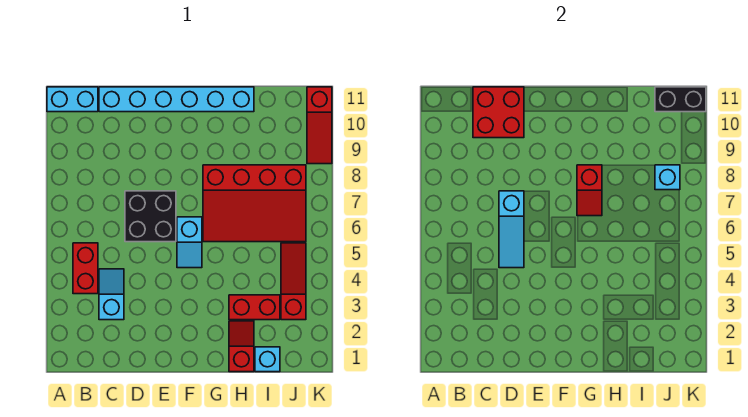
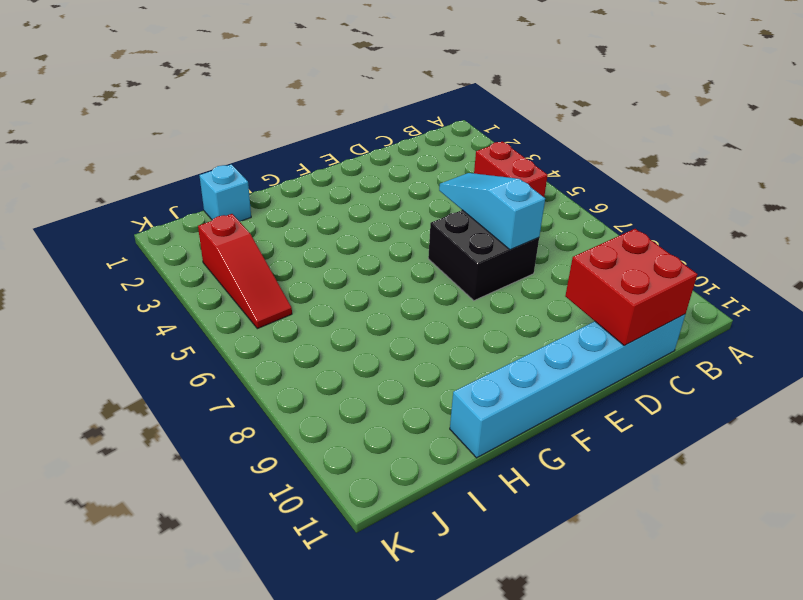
none -> cyan 1x2 brick [47,87,98,112]
none -> cyan 1x2 slope [99,269,124,320]
none -> cyan 1x2 slope [177,217,202,268]

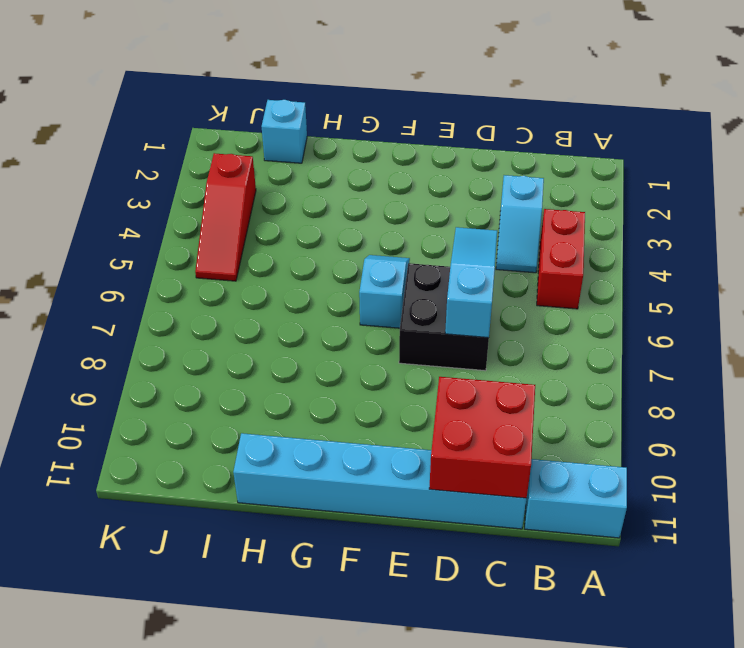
none -> red 3x4 slope [203,165,306,242]
none -> red 1x2 slope [229,321,254,372]
none -> red 1x2 brick [229,295,280,320]

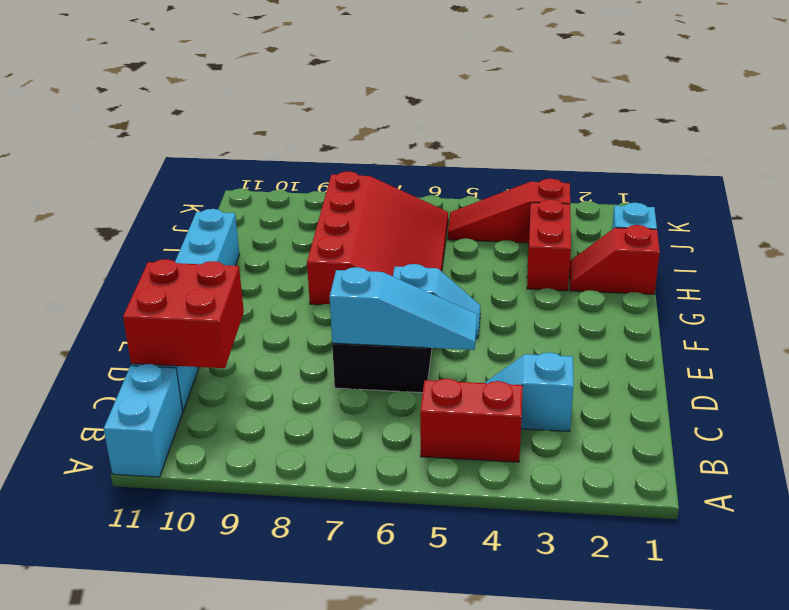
none -> red 1x3 slope [307,87,332,164]
none -> red 1x2 slope [577,165,602,216]
none -> cyan 1x1 brick [655,165,680,190]

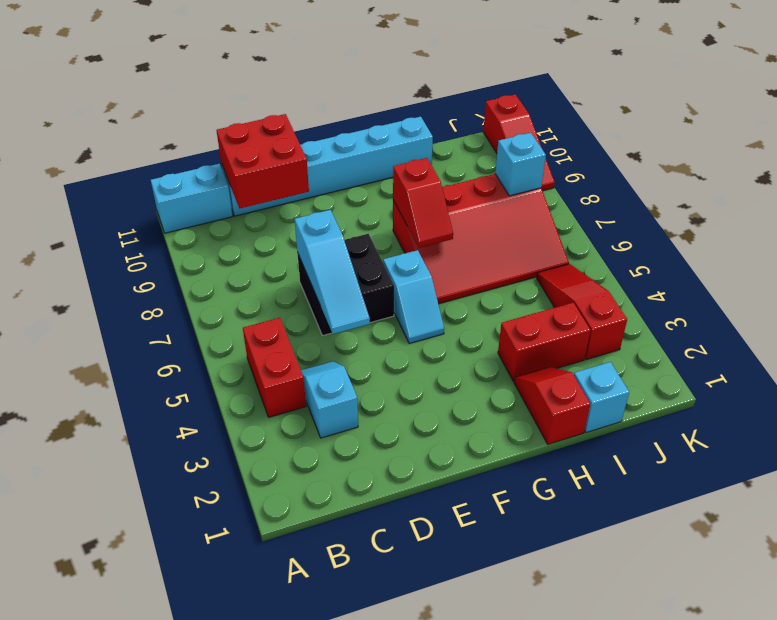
none -> black 1x2 brick [655,87,706,112]

